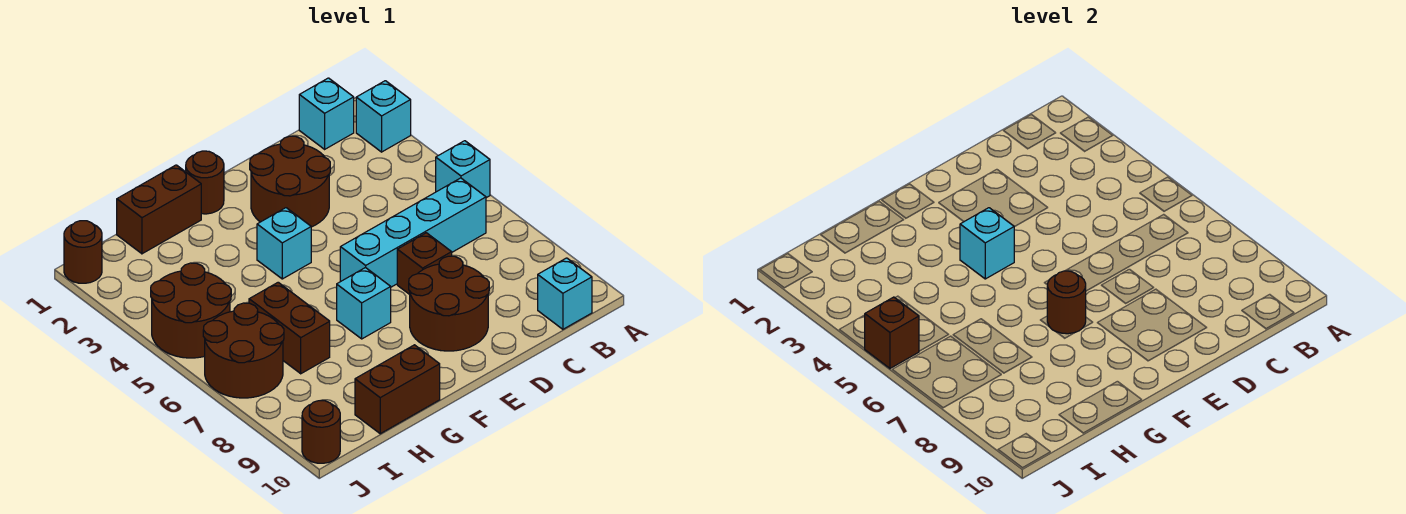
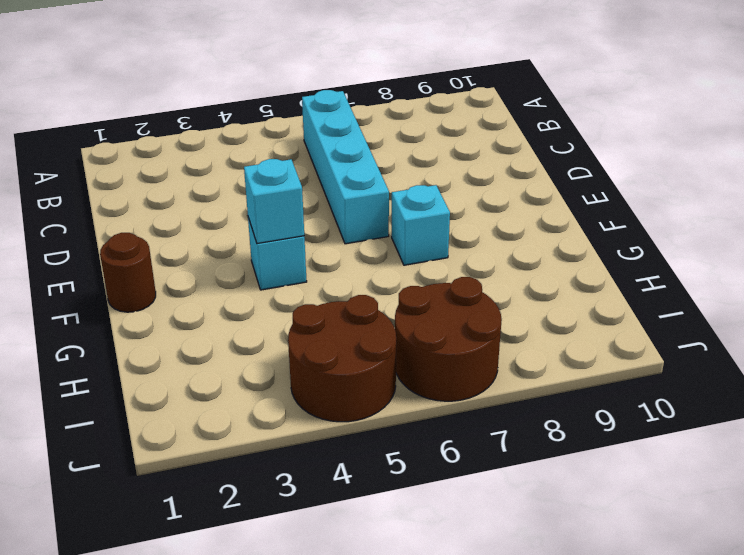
none -> cyan 1x1 brick [356,81,411,152]
none -> cyan 1x1 brick [436,141,490,198]
none -> cyan 1x1 brick [299,78,354,149]

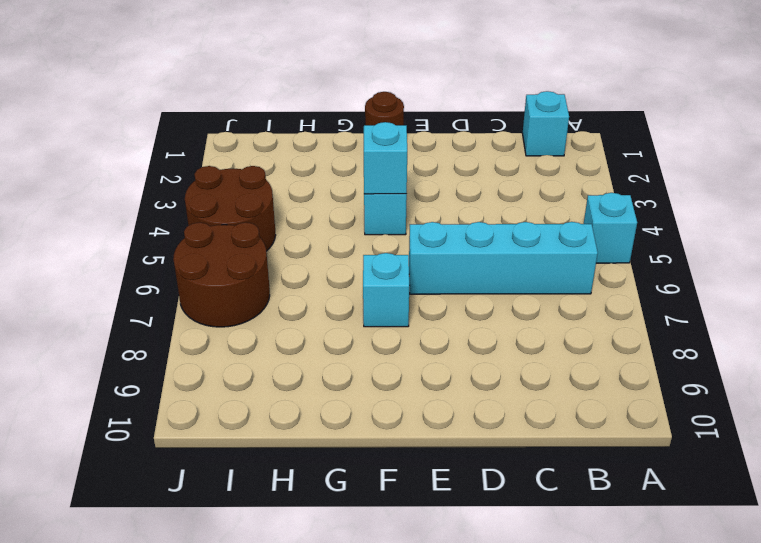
none -> cyan 1x1 brick [356,81,411,152]
none -> cyan 1x1 brick [538,258,592,329]
none -> brown 2x2 round brick [250,136,330,227]

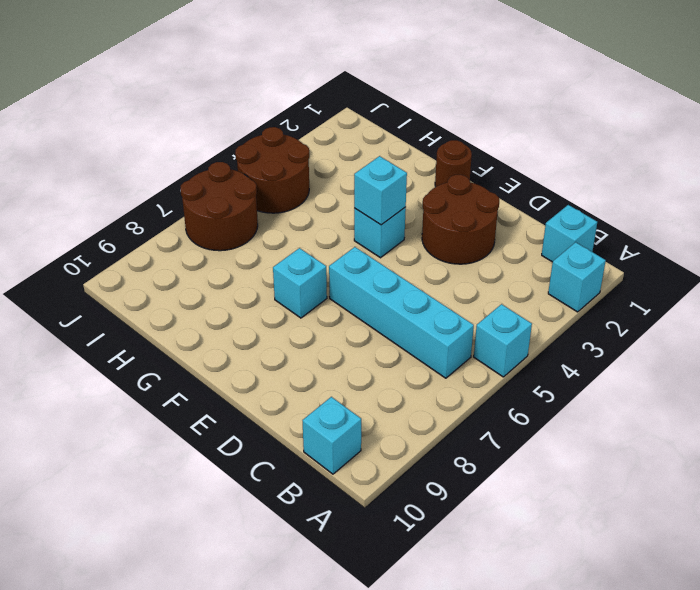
none -> brown 1x1 brick [397,233,452,294]
none -> brown 2x2 round brick [409,256,489,351]
none -> brown 1x2 brick [117,165,201,254]

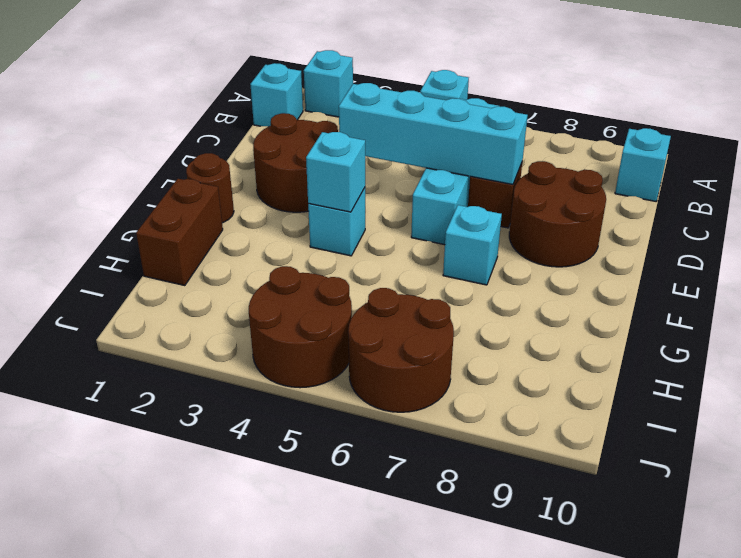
cyan 1x4 brick [339,83,528,185] -> none
none -> brown 1x2 brick [355,345,440,434]
none -> brown 1x2 brick [249,282,330,374]
none -> brown 1x1 round brick [64,221,102,283]

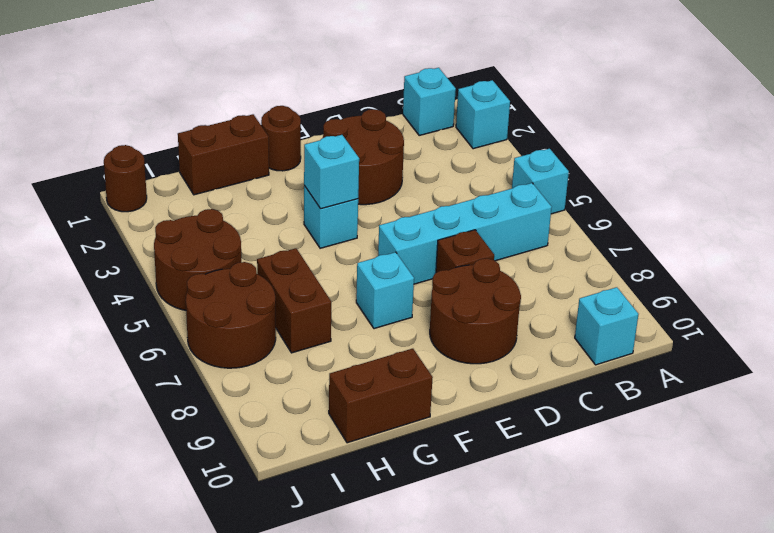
none -> brown 1x1 round brick [302,401,340,463]
none -> brown 1x1 round brick [1047,271,1086,334]
none -> brown 1x1 brick [864,297,919,368]

